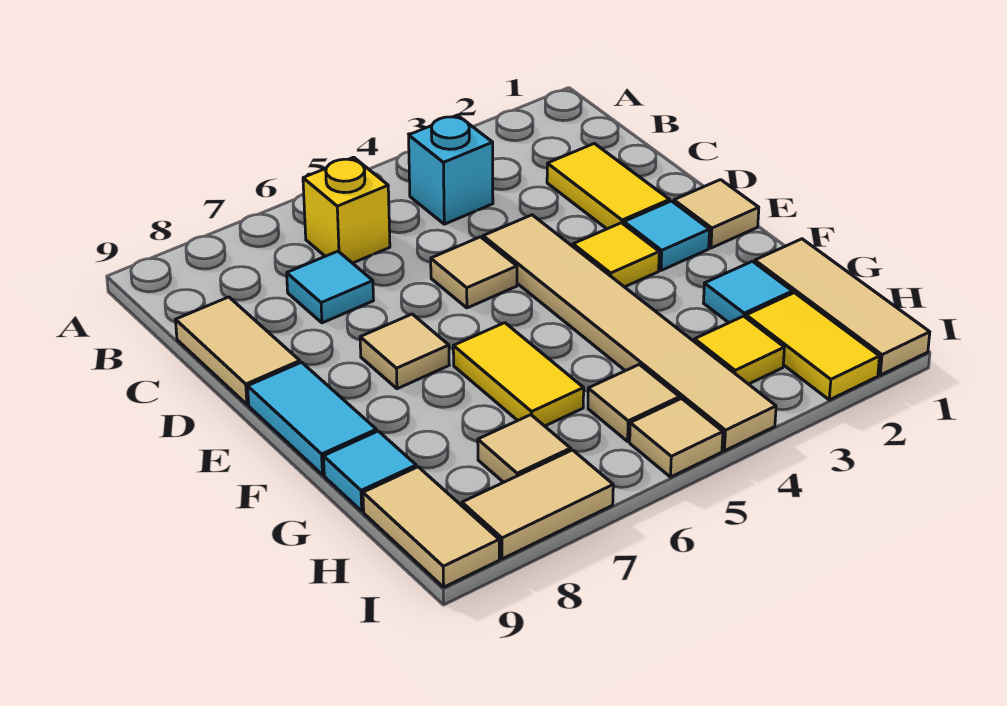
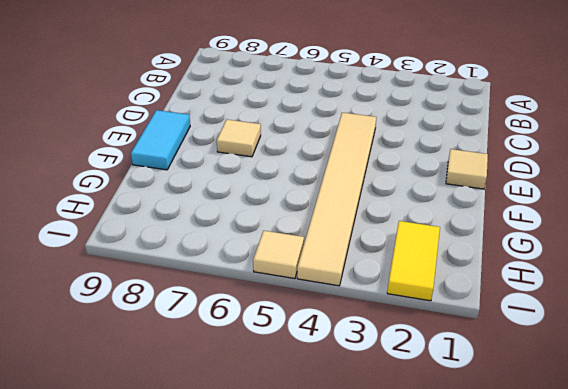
none -> cyan 1x1 brick [409,115,493,224]
none -> yellow 1x1 brick [303,157,390,263]
none -> yellow 1x2 tile [547,143,670,229]

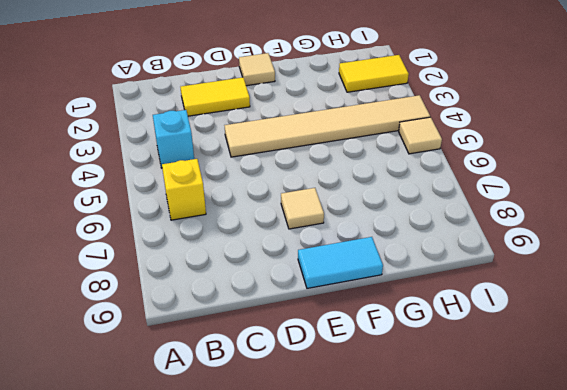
none -> cyan 1x1 tile [287,251,374,323]
none -> tan 1x2 tile [176,297,300,405]
none -> tan 1x1 tile [431,237,517,308]

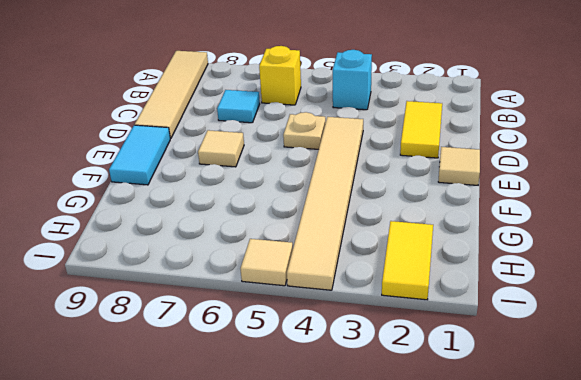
tan 1x4 tile [135,51,208,139] -> tan 1x2 tile [176,297,300,405]
tan 1x1 plate [283,112,326,149] -> tan 1x1 tile [431,237,517,308]
none -> cyan 1x1 tile [624,201,710,270]
none -> yellow 1x1 tile [573,223,659,287]
none -> yellow 1x2 tile [453,323,584,426]

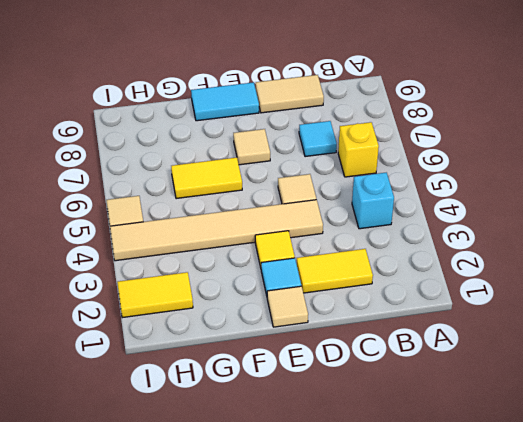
none -> tan 1x3 tile [755,239,930,375]
none -> cyan 1x1 tile [704,261,792,323]
none -> cyan 1x1 tile [323,431,416,511]

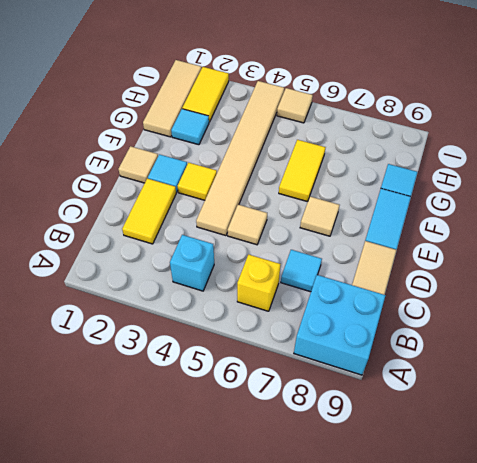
cyan 2x2 brick [294,275,386,375] -> none
none -> yellow 1x1 tile [694,316,784,384]
none -> tan 1x1 tile [588,364,680,441]
none -> tan 1x1 tile [478,415,571,482]

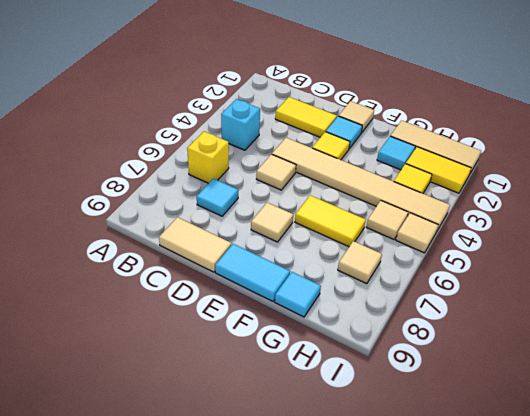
none -> tan 1x2 tile [363,467,499,587]
none -> tan 1x2 tile [462,450,613,559]

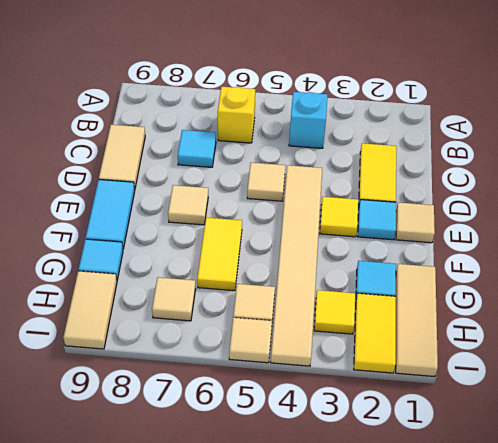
none -> tan 1x2 tile [462,450,613,559]

